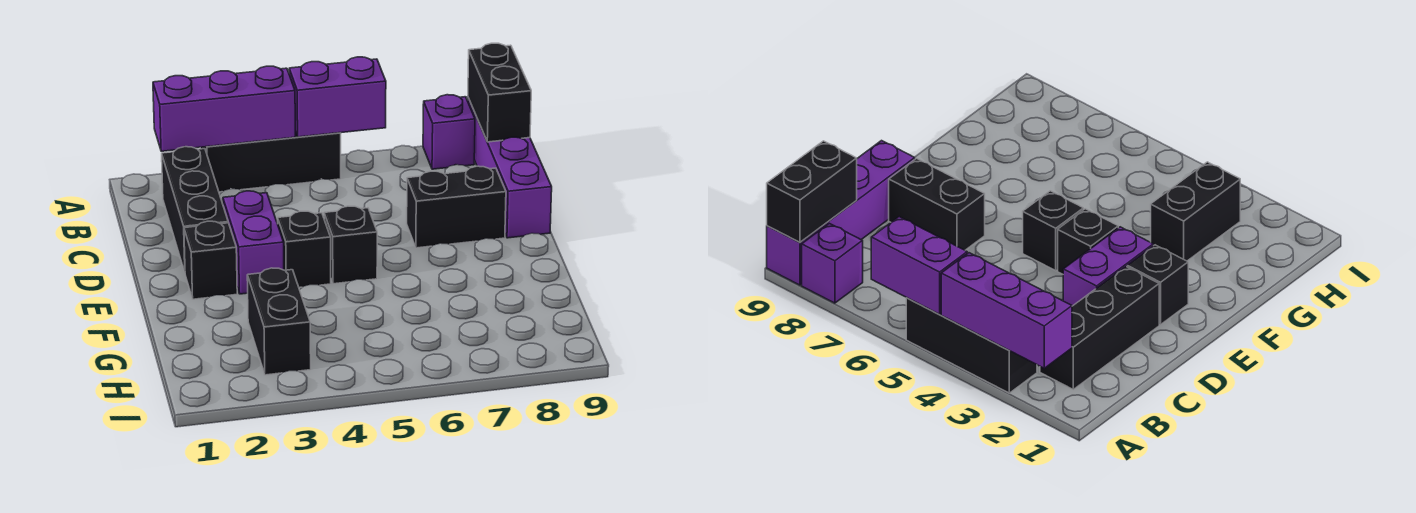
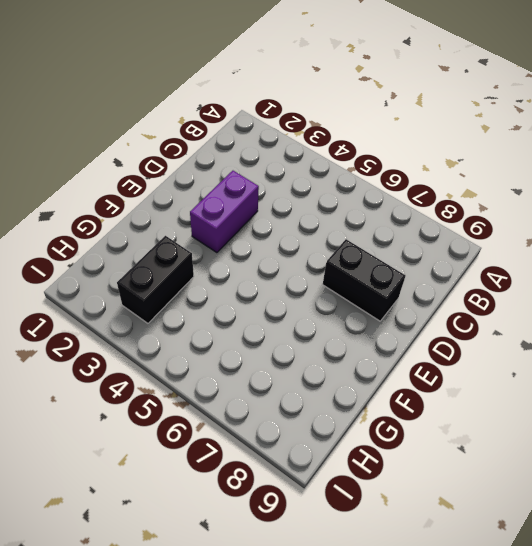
none -> black 1x3 brick [200,131,341,192]
none -> purple 1x1 brick [423,95,475,169]
none -> purple 1x4 brick [468,98,552,238]

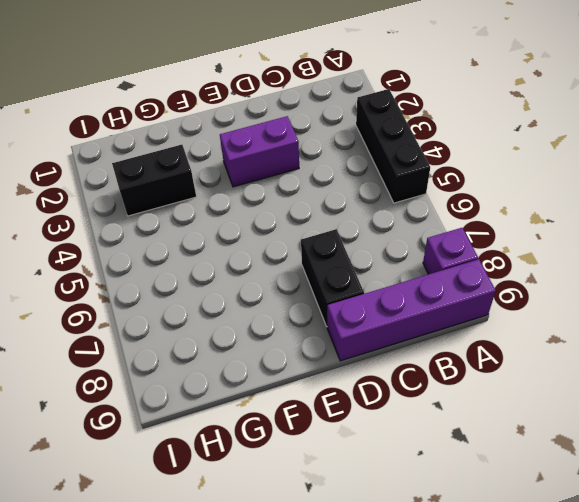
none -> black 1x3 brick [162,147,228,272]
none -> black 1x1 brick [184,221,237,299]
none -> black 1x1 brick [278,211,331,288]

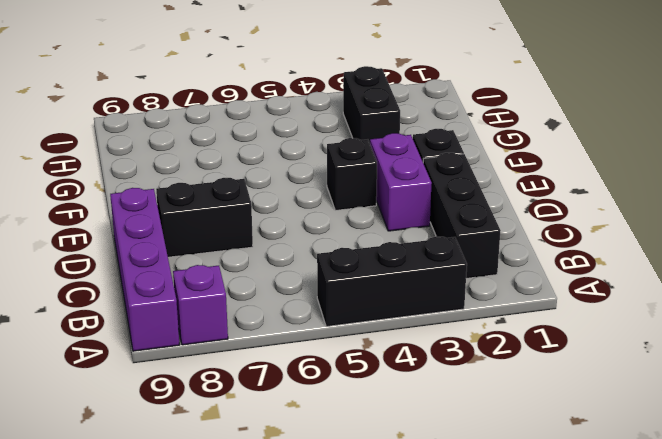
none -> black 1x1 brick [324,206,377,284]
none -> purple 1x3 brick [153,66,295,151]
none -> purple 1x2 brick [289,57,386,137]

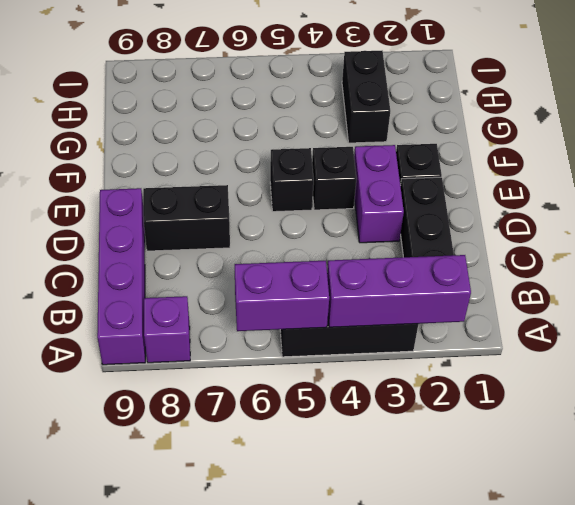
none -> black 1x2 brick [468,43,531,142]

